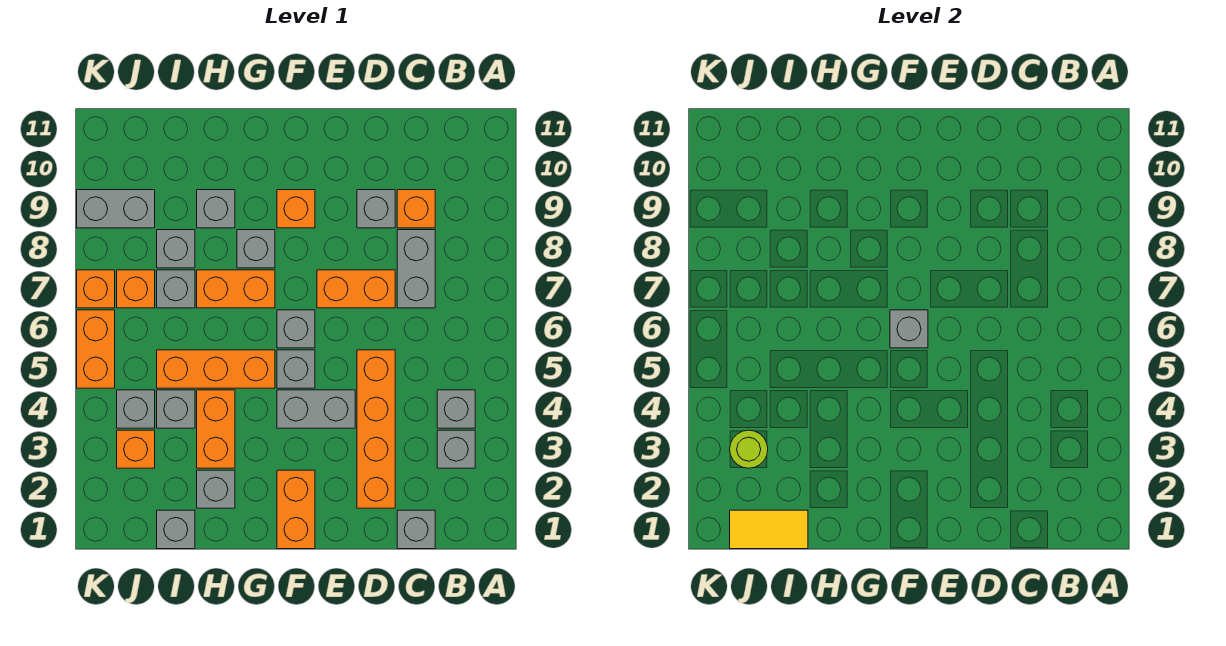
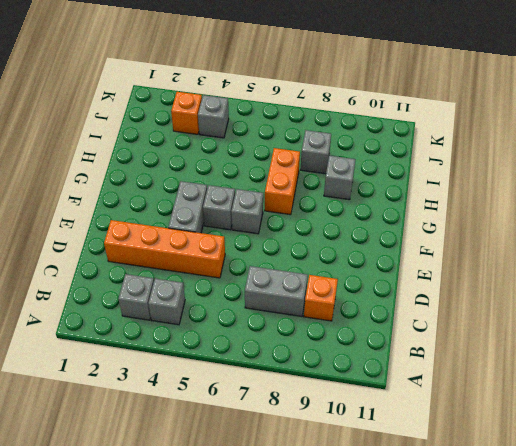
none -> grey 1x1 brick [397,510,435,549]
none -> orange 1x2 brick [317,270,395,308]
none -> grey 1x1 brick [357,190,395,228]
none -> orange 1x2 brick [277,470,315,549]

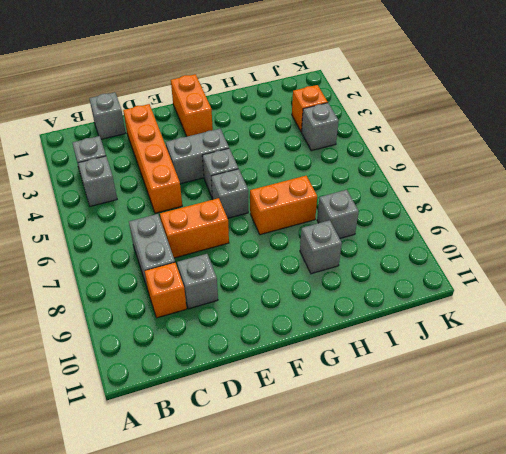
none -> orange 1x1 brick [277,190,315,228]
none -> orange 1x3 brick [157,350,275,388]
none -> grey 1x1 brick [237,230,275,268]
none -> grey 1x1 brick [197,470,235,508]

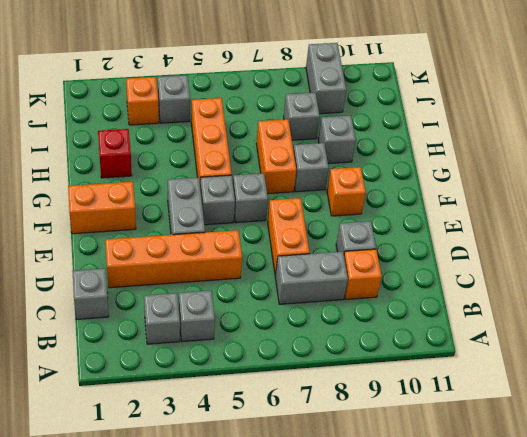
red 1x1 brick [98,129,132,178] -> grey 1x1 brick [197,470,235,508]
none -> orange 1x2 brick [197,390,235,468]
none -> grey 1x1 brick [157,510,195,549]
none -> grey 1x1 brick [157,390,195,428]
none -> grey 1x1 brick [157,270,195,308]

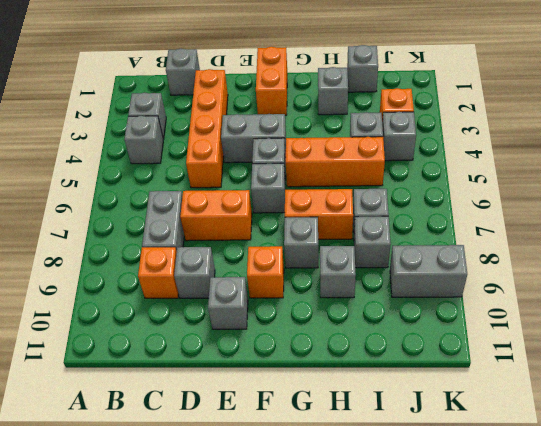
grey 1x1 brick [208,277,248,329] -> grey 1x1 brick moved to [890,310,928,348]
none -> orange 1x2 brick [197,390,235,468]
none -> orange 1x1 brick [117,270,155,308]
none -> orange 1x2 brick [77,310,115,388]
none -> orange 1x1 brick [77,270,115,308]

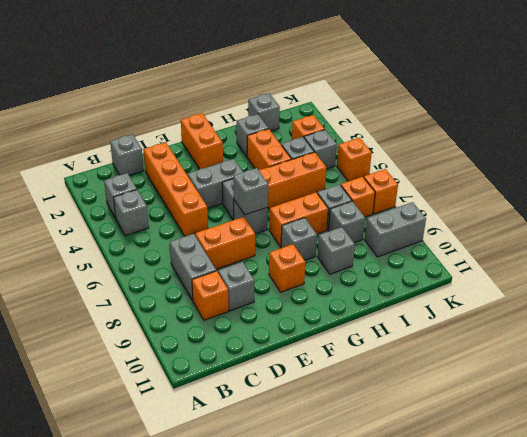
orange 1x1 brick [337,138,372,181] -> orange 1x2 brick [77,310,115,388]
none -> yellow 1x2 tile [730,510,808,549]
none -> lime 1x1 round brick [730,430,768,468]

